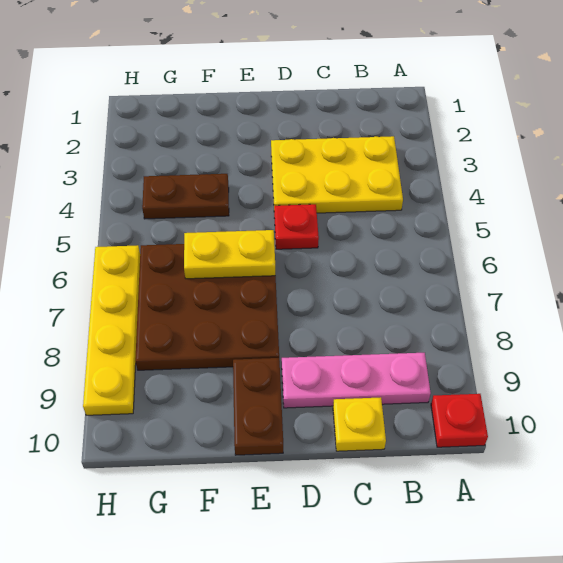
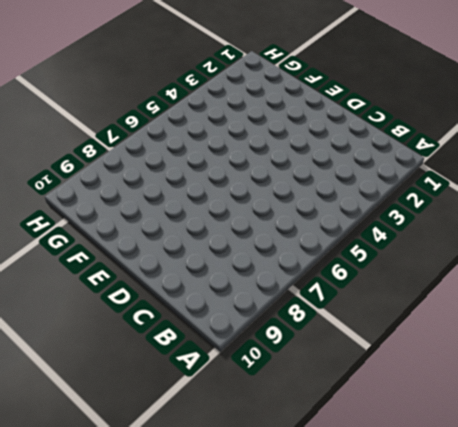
none -> red 1x1 plate [431,394,488,447]
none -> yellow 2x3 plate [271,136,403,213]

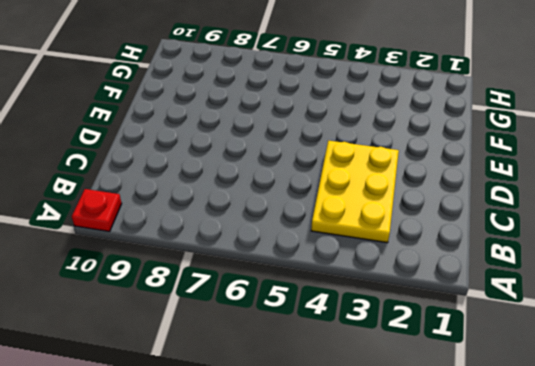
none -> pink 1x3 plate [282,353,431,408]
none -> yellow 1x1 plate [333,397,386,451]

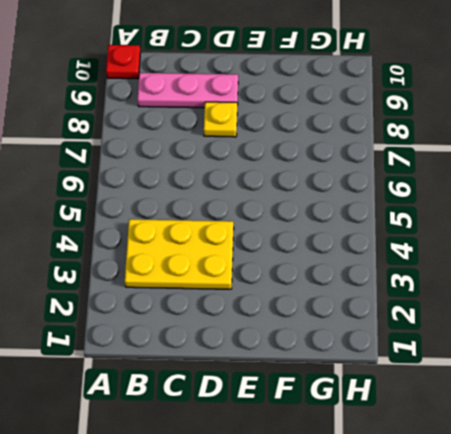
yellow 1x1 plate [204,102,237,137] -> yellow 1x1 plate moved to [333,397,386,451]
none -> red 1x1 plate [274,204,319,249]
none -> brown 3x3 plate [135,244,279,370]

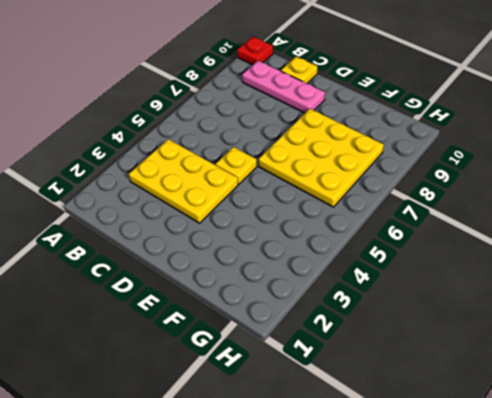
yellow 1x1 plate [216,147,257,184] -> red 1x1 plate [274,204,319,249]
yellow 3x3 plate [259,109,384,207] -> brown 3x3 plate [135,244,279,370]
none -> brown 1x2 plate [233,358,283,455]
none -> brown 1x2 plate [142,174,229,219]

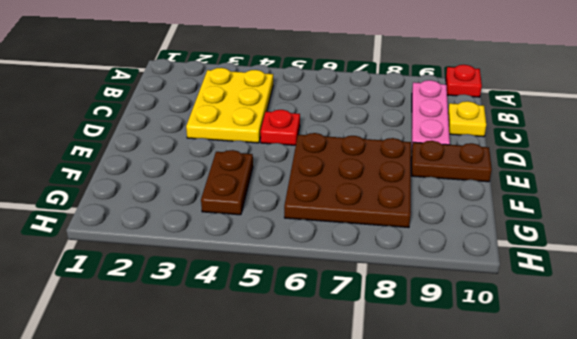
none -> yellow 1x4 plate [83,245,140,415]
none -> yellow 1x2 plate [184,230,275,279]

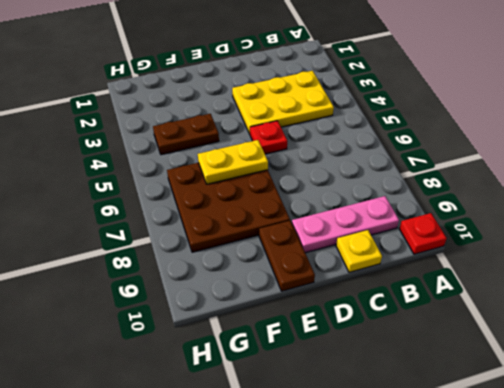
none -> yellow 1x4 plate [83,245,140,415]

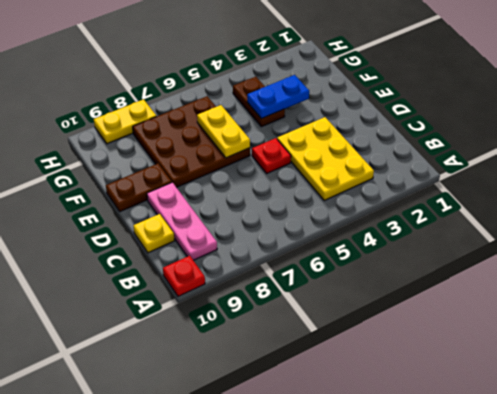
blue 1x2 plate [247,75,309,119] -> none
yellow 1x2 plate [94,99,156,144] -> yellow 1x4 plate [83,245,140,415]

